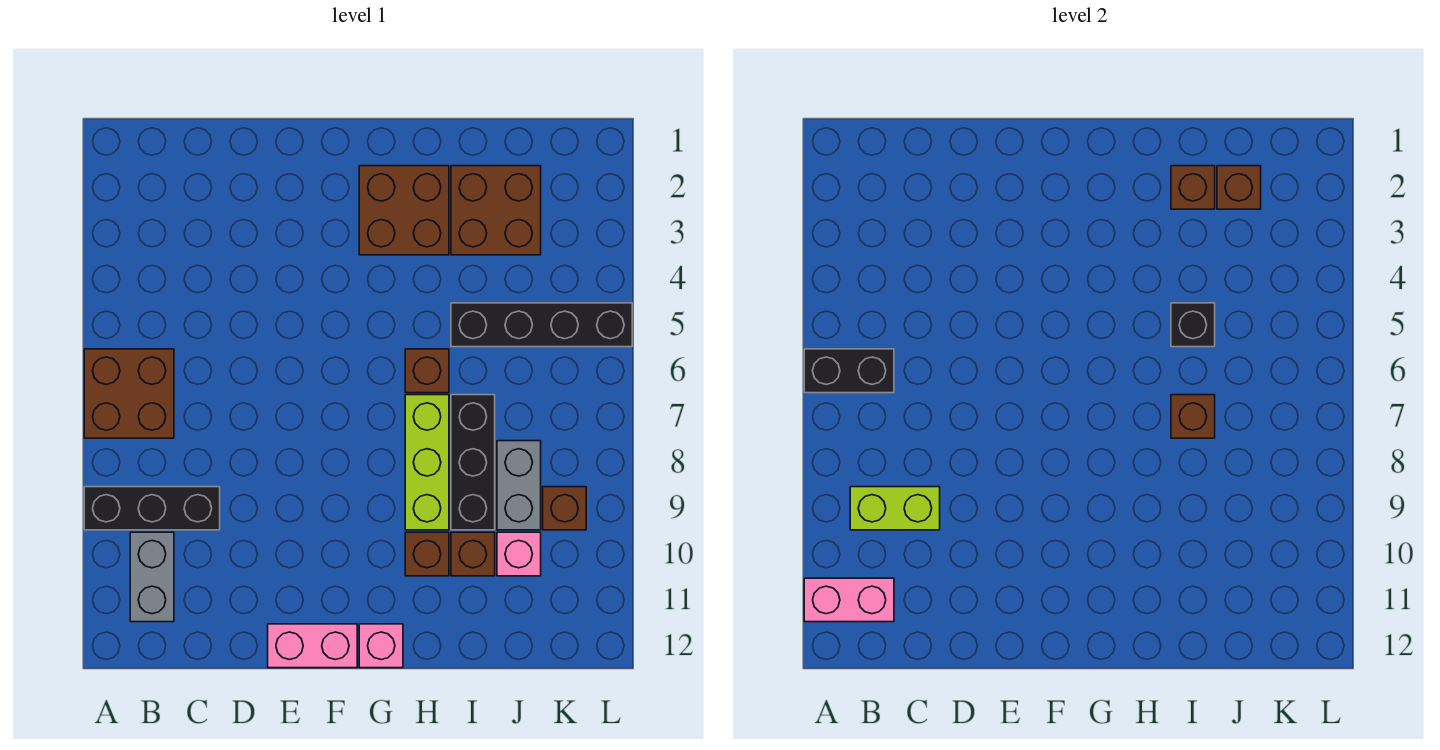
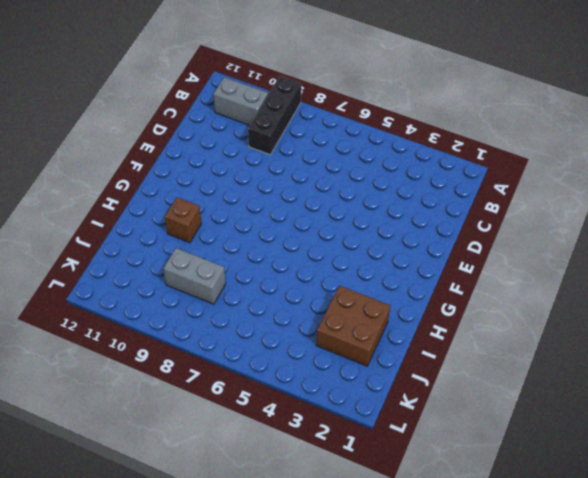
none -> brown 2x2 brick [84,349,174,438]
none -> pink 1x2 brick [268,624,357,668]
none -> brown 2x2 brick [359,166,449,255]

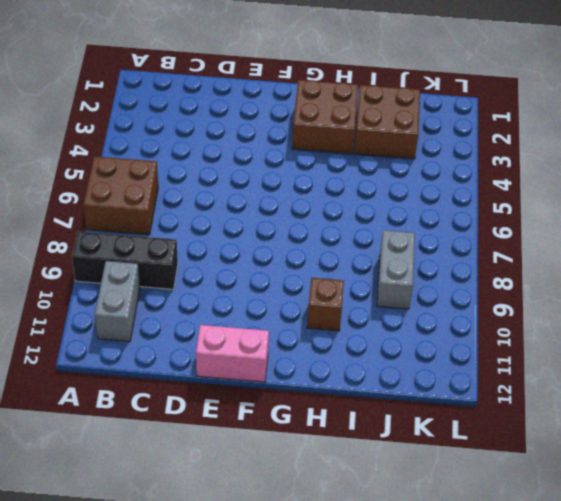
none -> pink 1x1 brick [359,624,403,668]
none -> brown 1x1 brick [405,349,449,393]
none -> lime 1x3 brick [405,395,449,530]

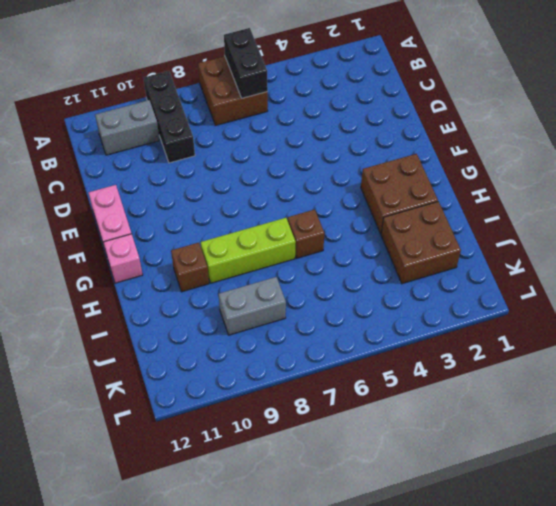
none -> black 1x4 brick [451,303,632,347]
none -> black 1x3 brick [451,395,495,530]
none -> brown 1x1 brick [451,532,495,576]

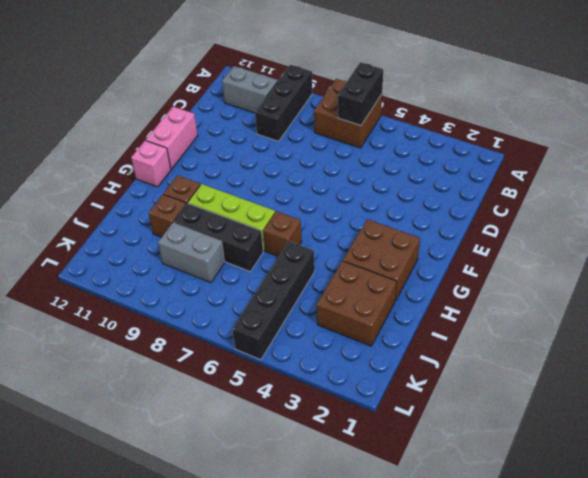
none -> pink 1x1 brick [497,532,541,576]
none -> brown 1x1 brick [543,487,586,530]
none -> pink 1x2 brick [804,578,894,622]

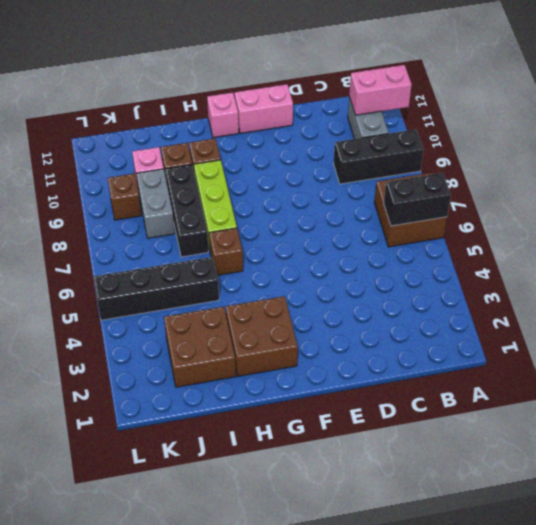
none -> lime 1x2 brick [850,487,940,530]
none -> brown 1x1 brick [1171,166,1215,209]
none -> black 1x1 brick [1171,303,1215,347]

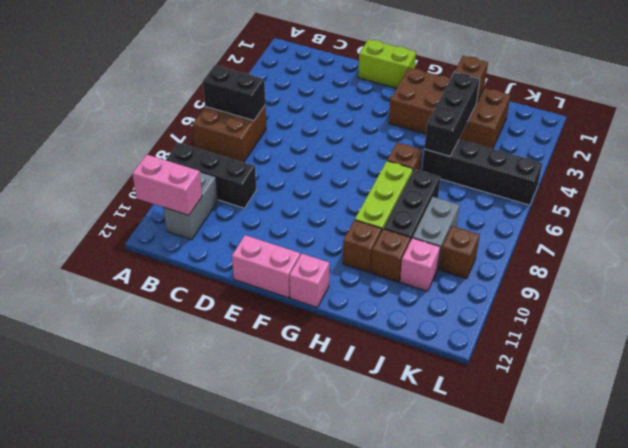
lime 1x2 brick [358,39,416,88] -> lime 1x2 brick moved to [850,487,940,530]
black 1x3 brick [424,72,480,156] -> black 1x1 brick [1171,303,1215,347]
none -> brown 1x1 brick [1171,395,1215,438]
none -> brown 1x1 brick [1217,166,1261,209]

